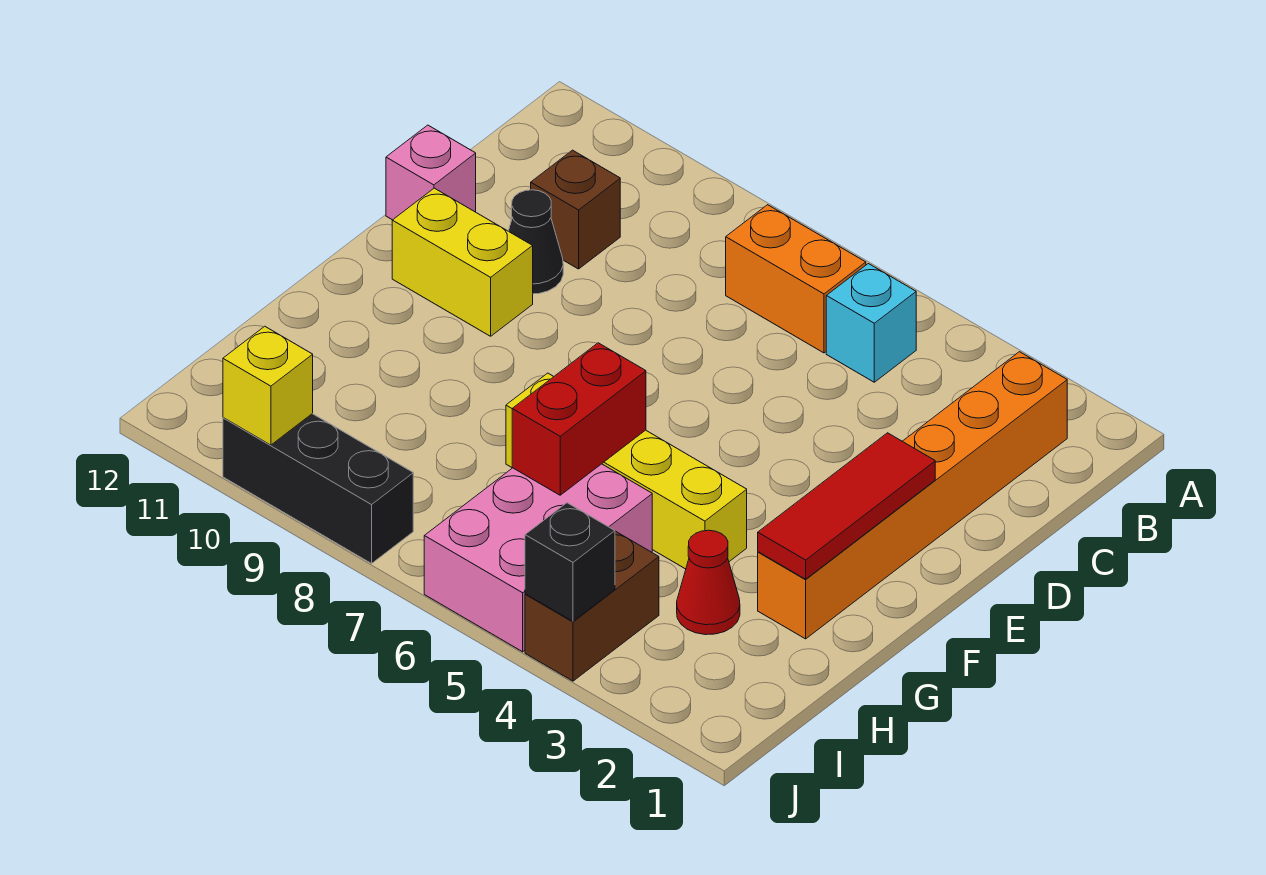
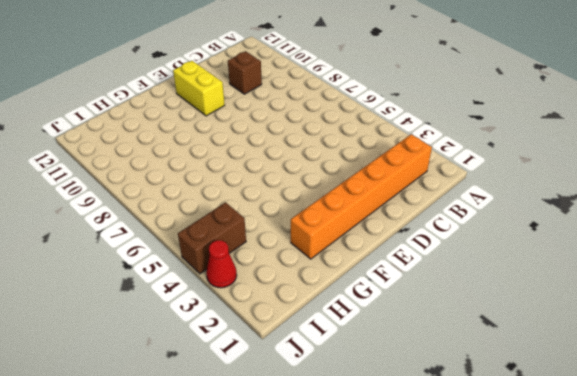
red 1x1 cone [206,240,237,288] -> red 1x1 cone moved to [677,530,740,635]
none -> cyan 1x1 brick [826,264,916,382]
none -> orange 1x2 brick [726,205,866,353]
none -> black 1x1 cone [509,190,563,294]

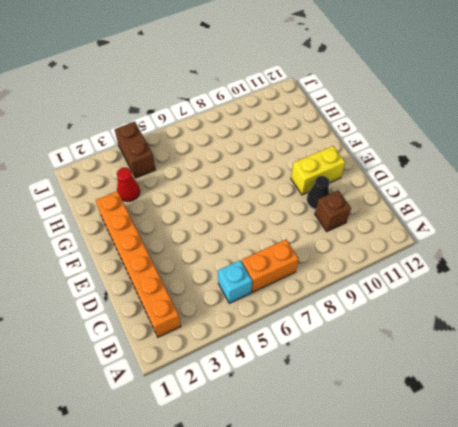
none -> pink 1x1 brick [386,125,476,220]
none -> yellow 1x4 brick [506,373,747,569]
none -> pink 2x3 brick [424,464,652,652]

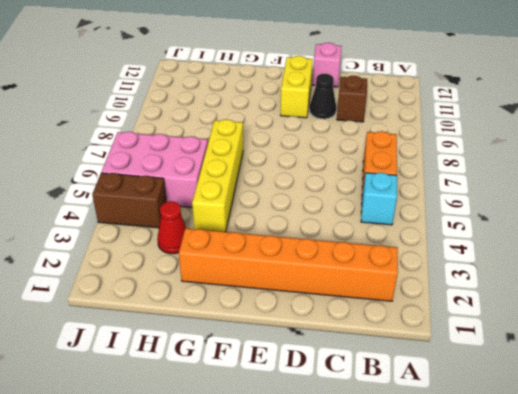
none -> black 1x3 brick [223,414,413,564]
none -> red 1x3 tile [758,433,935,579]
none -> red 1x2 brick [512,343,646,495]

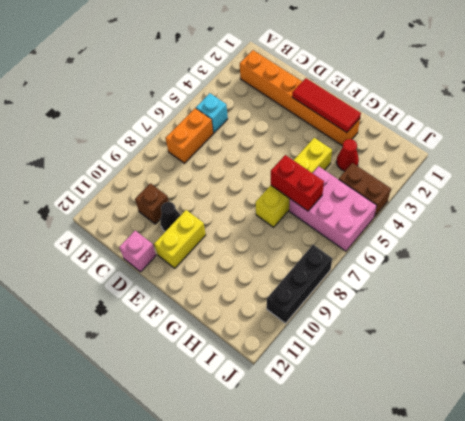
none -> black 1x1 brick [525,503,615,621]
none -> yellow 1x1 brick [223,326,313,445]

